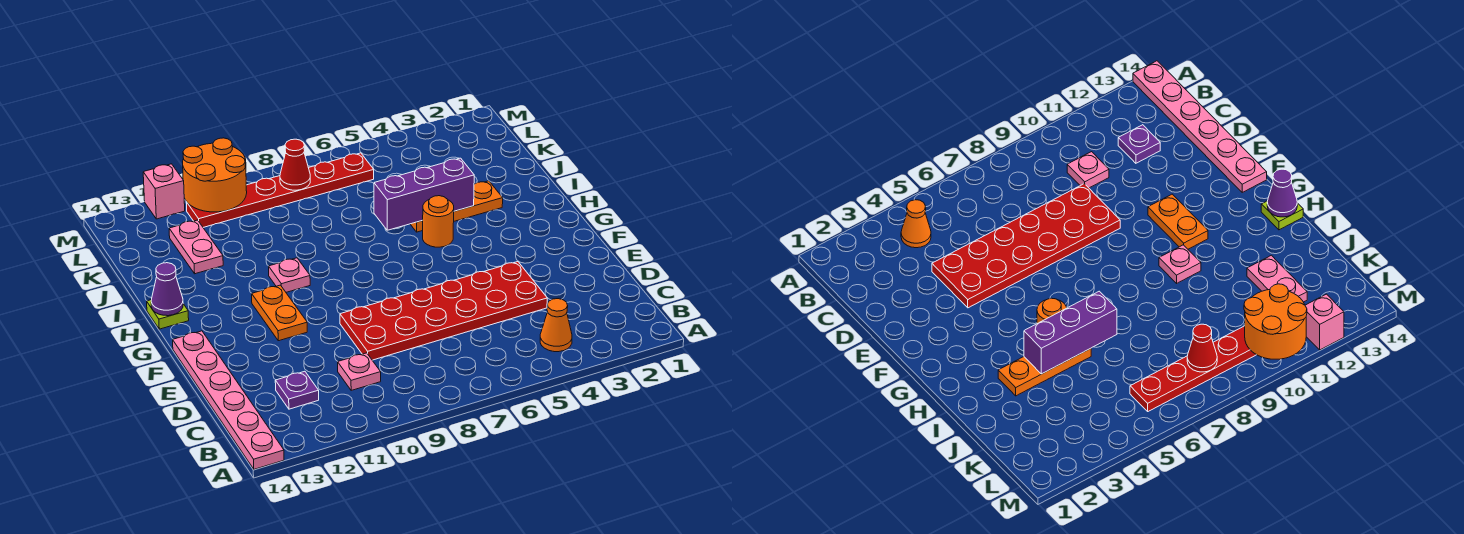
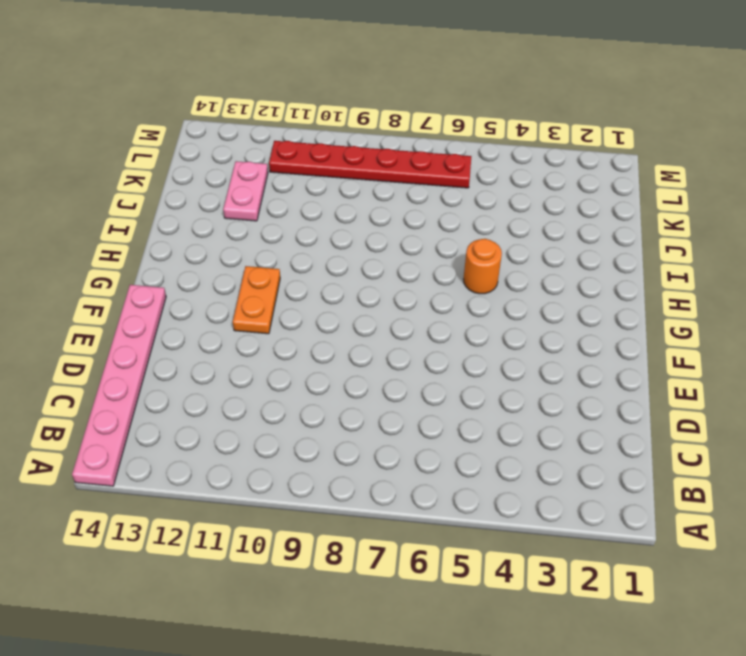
none -> orange 1x1 cone [540,299,572,352]
none -> pink 1x1 plate [338,353,381,390]
none -> purple 1x1 plate [275,371,319,409]

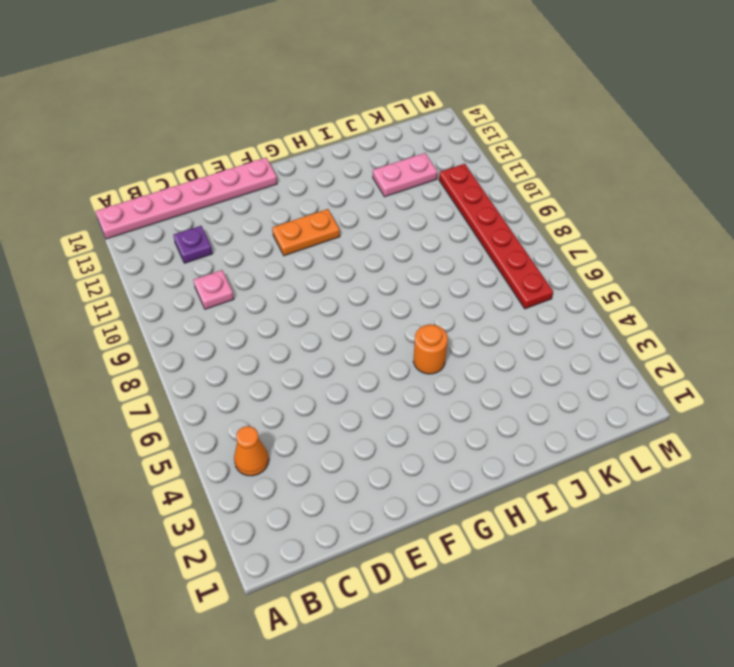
none -> red 2x6 plate [340,262,547,360]
none -> pink 1x1 plate [269,258,310,292]
none -> lime 1x1 plate [147,300,189,329]

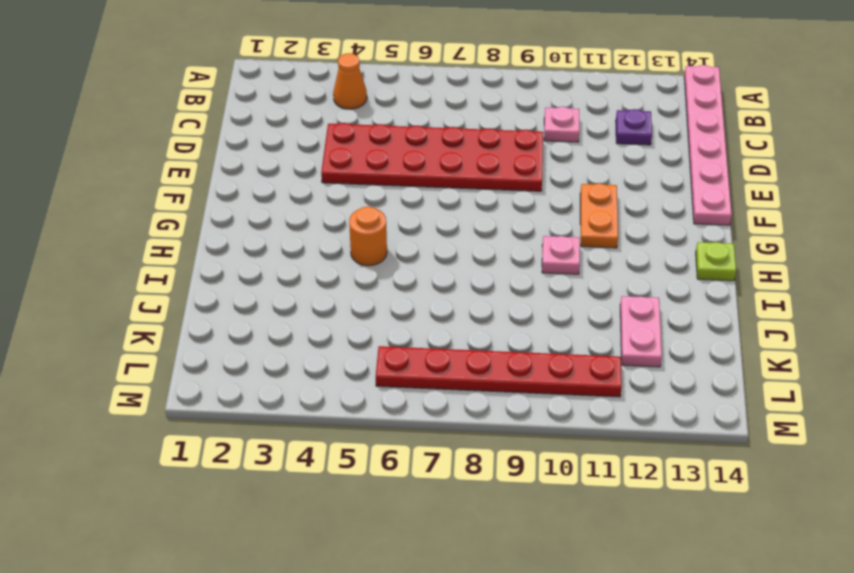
none -> orange 1x3 plate [411,181,503,232]
none -> pink 1x1 brick [143,164,185,219]
none -> purple 1x1 cone [151,263,183,316]

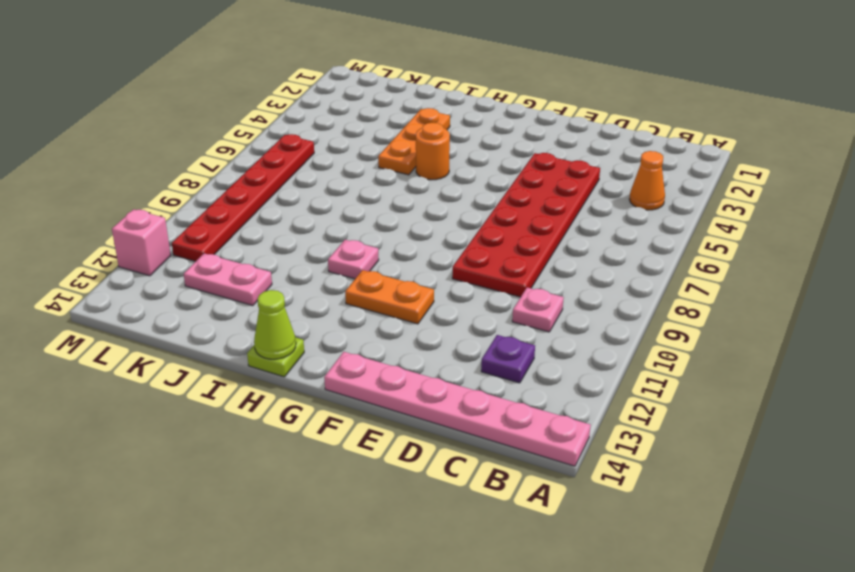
lime 1x1 cone [254,290,296,359] -> purple 1x1 cone [151,263,183,316]
none -> purple 1x3 brick [374,158,474,230]
none -> red 1x1 cone [280,139,310,190]
none -> orange 2x2 round brick [183,138,247,212]

